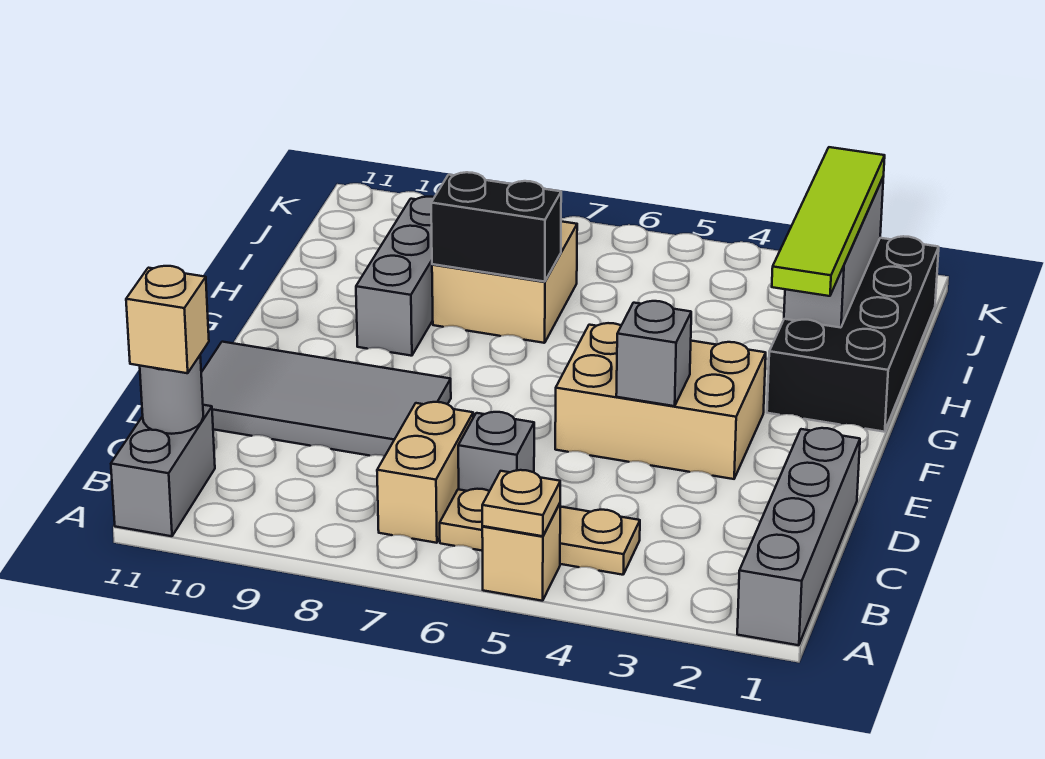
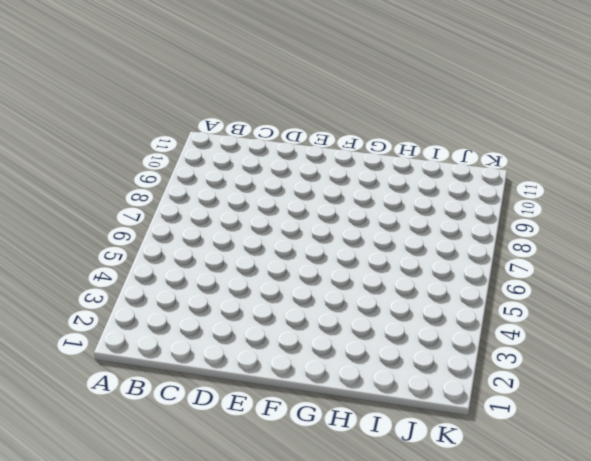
none -> grey 1x4 brick [737,428,860,645]
none -> tan 1x1 brick [482,504,560,601]
none -> grey 1x2 brick [111,405,215,536]

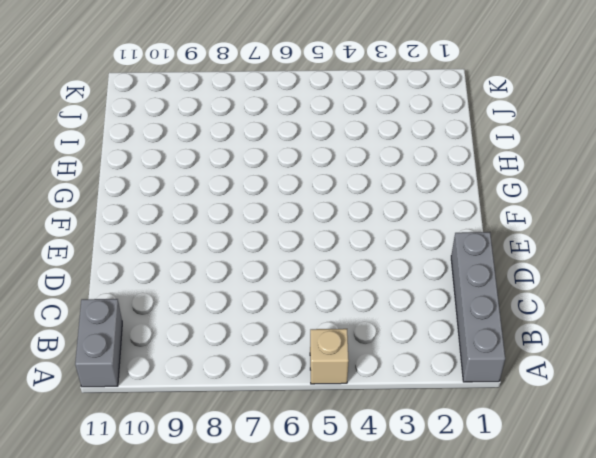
none -> tan 1x3 plate [440,489,640,575]
none -> tan 1x2 brick [377,402,473,543]
none -> grey 1x1 brick [458,412,534,491]

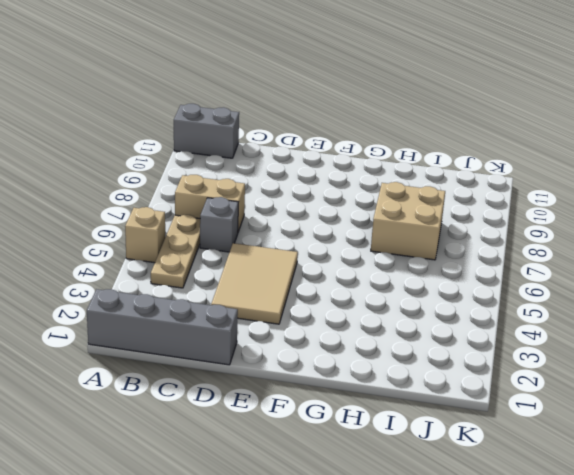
tan 2x3 tile [211,243,298,324] -> tan 2x3 brick [555,323,766,479]
none -> grey 2x4 tile [201,342,451,456]
none -> black 2x4 brick [767,236,939,432]
none -> grey 1x3 brick [356,197,434,356]

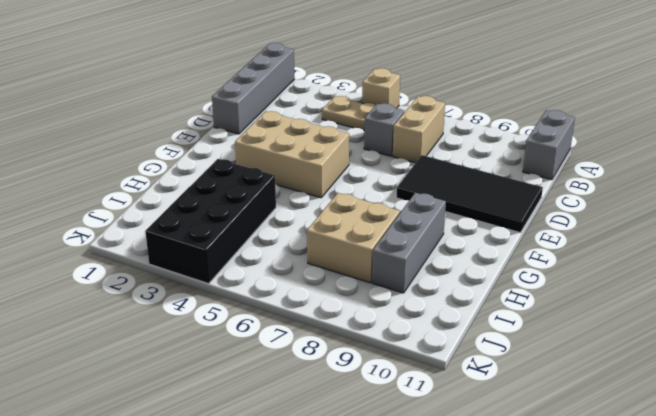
black 2x4 tile [396,155,543,233] -> grey 2x4 tile [201,342,451,456]
black 2x4 brick [145,159,276,284] -> black 2x4 brick moved to [767,236,939,432]
none -> tan 1x1 plate [482,470,560,536]
none -> grey 1x1 round brick [140,356,203,434]
none -> grey 1x1 brick [616,301,691,406]

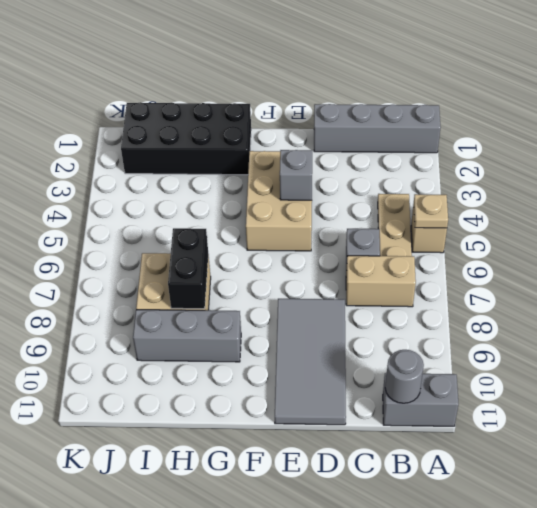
none -> grey 1x3 brick [784,178,883,328]
none -> tan 1x1 brick [126,266,209,373]
none -> lime 1x4 tile [772,147,885,296]

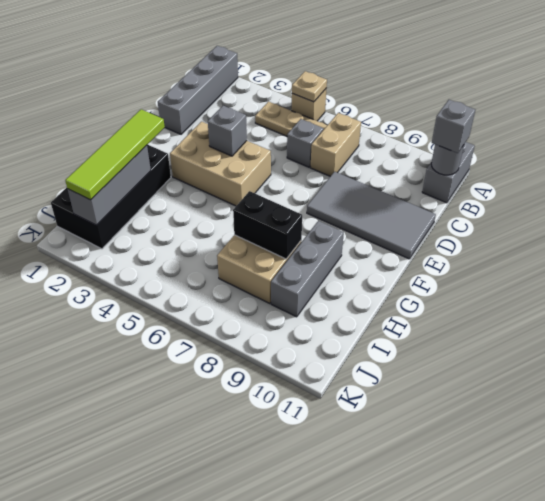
grey 1x1 brick [432,100,475,153] -> tan 1x1 brick [126,266,209,373]

